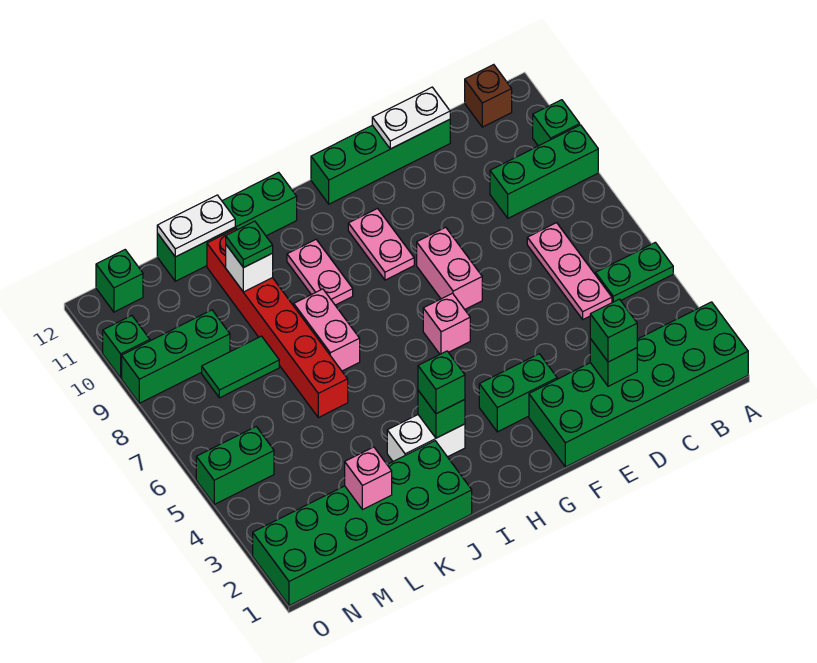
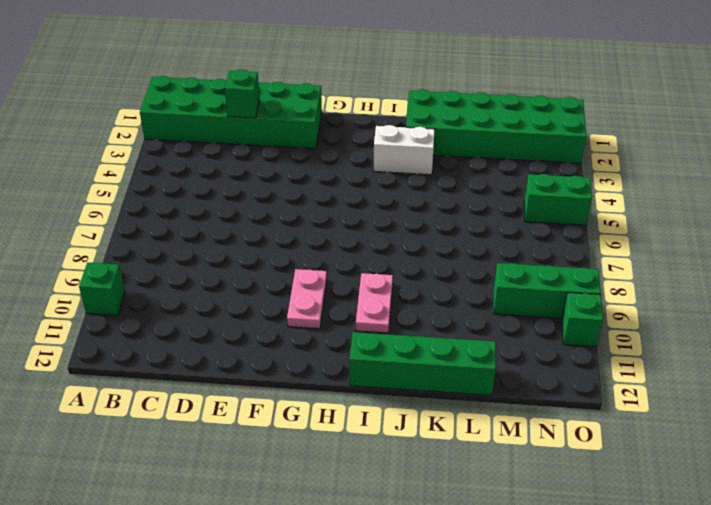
none -> green 1x2 plate [596,242,673,303]
none -> green 1x3 brick [490,125,598,218]
none -> brown 1x1 brick [465,65,512,127]
none -> pink 1x3 plate [527,223,612,319]

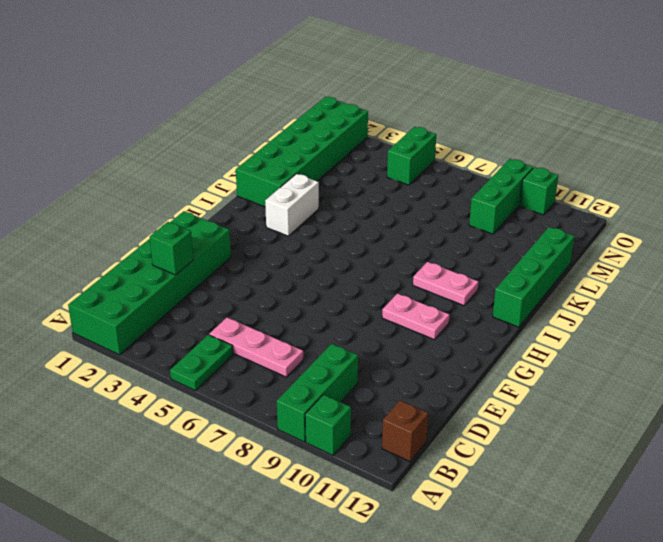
none -> green 1x4 brick [311,119,450,204]
none -> green 1x2 brick [479,354,557,432]
none -> pink 1x2 brick [417,227,482,309]
none -> pink 1x1 brick [423,293,470,354]

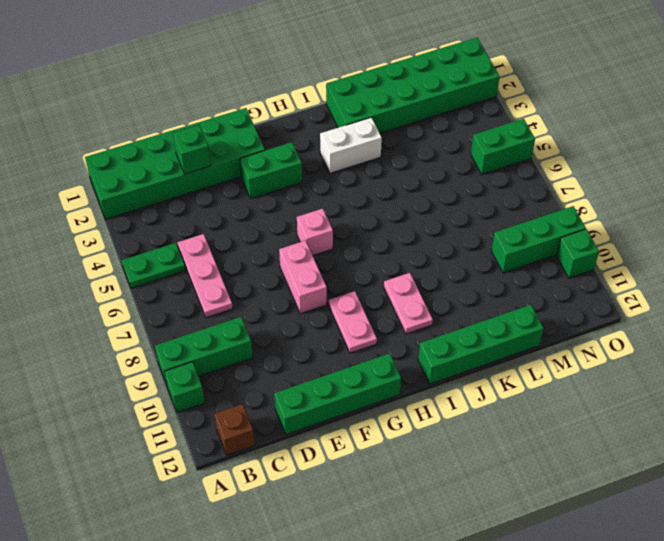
none -> pink 1x2 brick [294,289,360,371]
none -> red 1x6 brick [207,229,348,418]
none -> green 1x2 tile [202,336,279,398]
none -> green 1x1 brick [96,250,143,312]

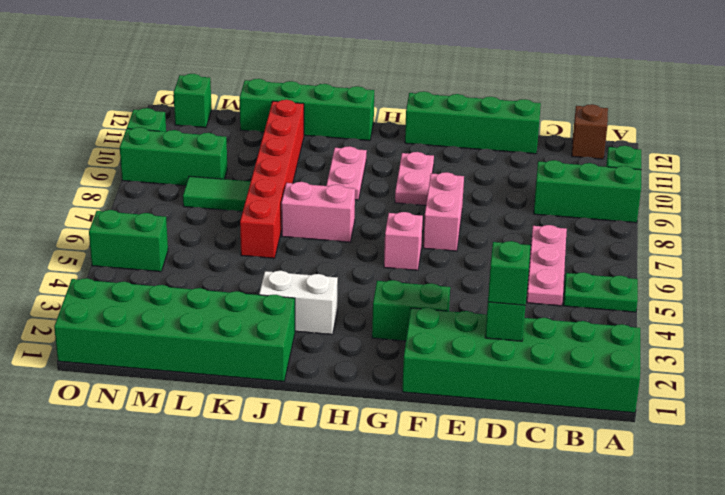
pink 1x2 brick [281,182,355,242] -> pink 1x2 brick turned to [294,289,360,371]
none -> white 1x2 plate [372,87,450,149]
none -> green 1x1 brick [418,390,465,438]
none -> white 1x1 brick [226,245,273,292]
none -> white 1x2 plate [157,195,235,257]

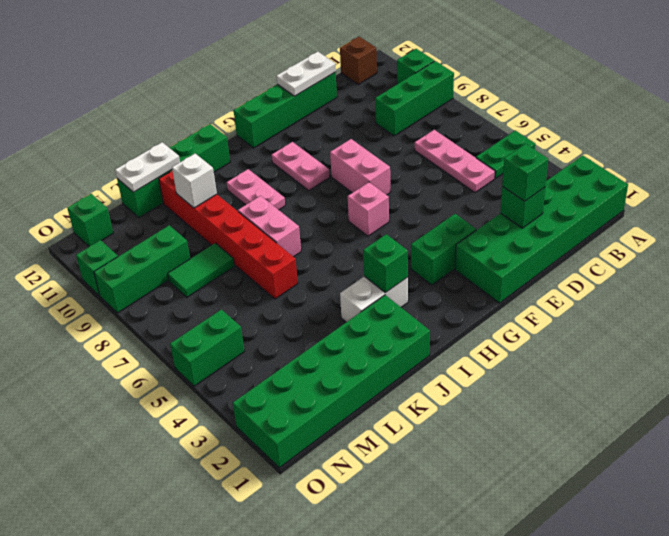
none -> pink 1x1 brick [345,447,392,510]
none -> green 1x1 brick [418,351,465,414]
none -> green 1x1 plate [226,221,273,268]

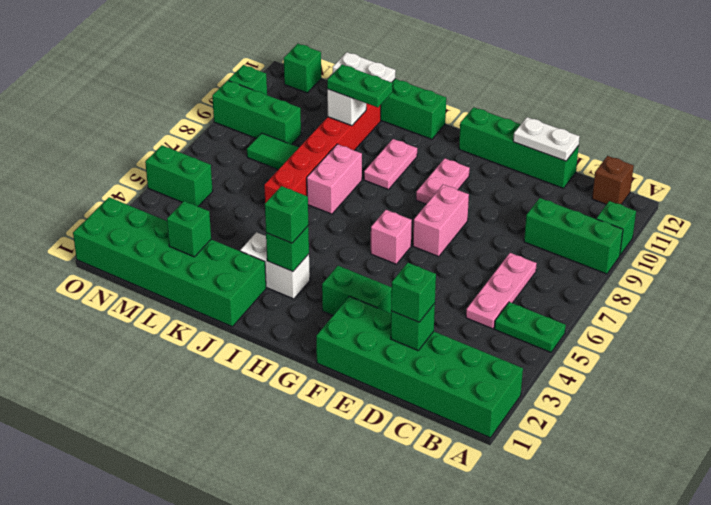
green 1x2 plate [327,65,393,107] -> green 1x1 plate [226,221,273,268]
green 1x1 brick [167,201,211,257] -> pink 1x1 brick [345,447,392,510]

